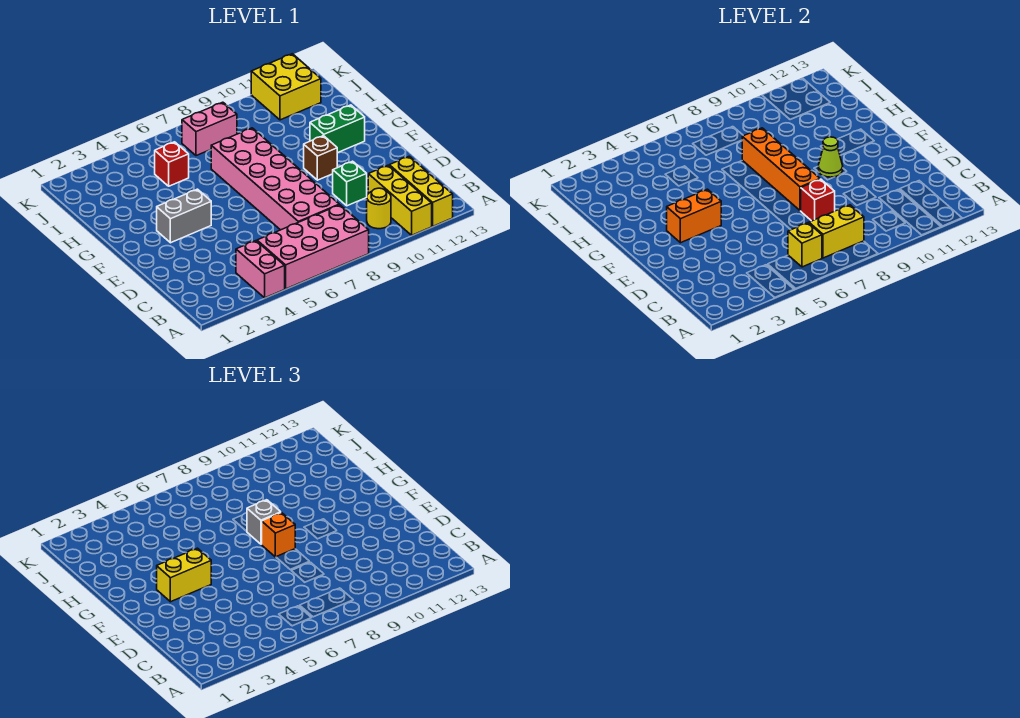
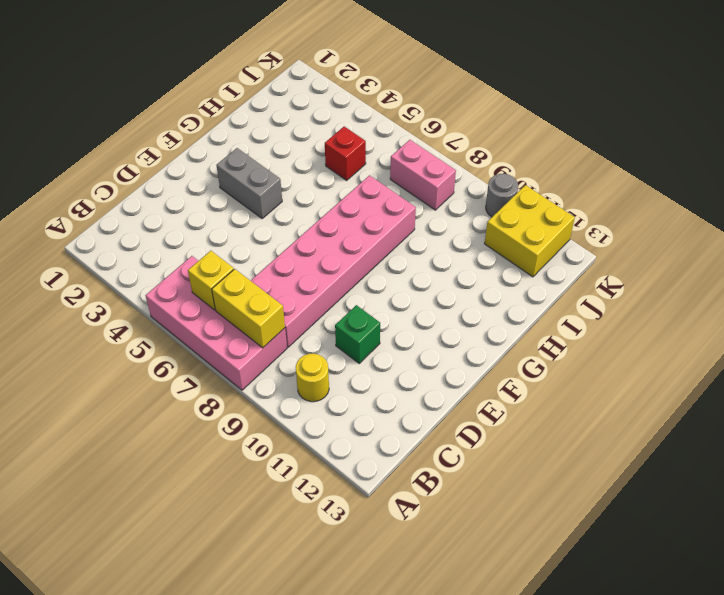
grey 1x1 round brick [486,174,518,217] -> none
none -> pink 1x2 brick [236,241,285,298]
none -> yellow 1x3 brick [368,165,432,235]
none -> yellow 1x3 brick [389,156,453,226]

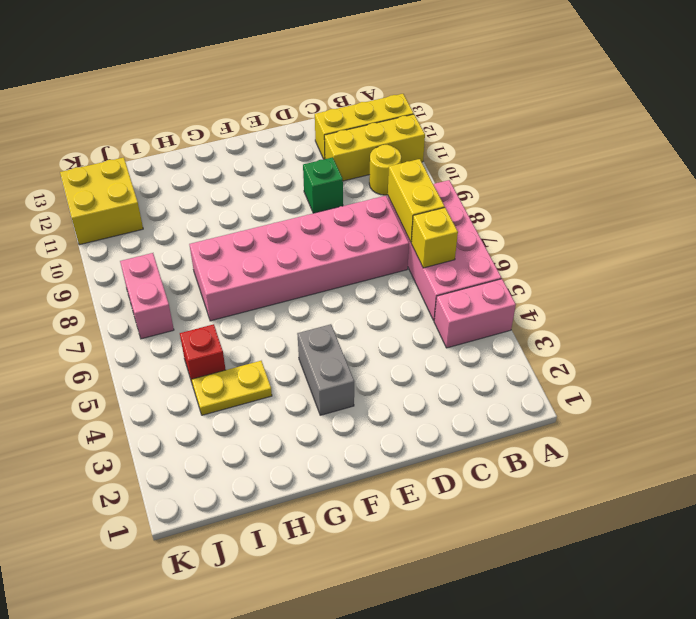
yellow 1x2 plate [192,361,272,415] -> none
none -> brown 1x1 brick [304,136,337,180]
none -> green 1x2 brick [310,105,365,153]
none -> red 1x1 brick [801,179,835,221]

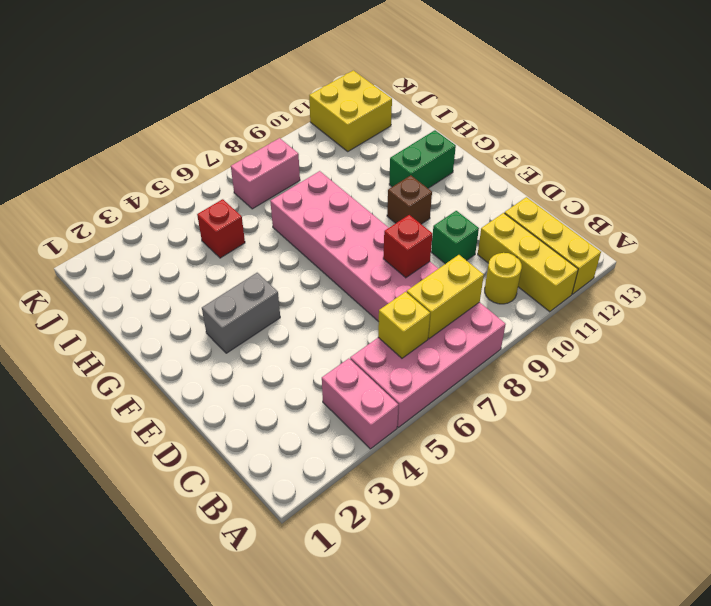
none -> orange 1x4 brick [742,128,820,211]
none -> orange 1x2 brick [667,189,721,243]
none -> lime 1x1 cone [818,137,843,177]

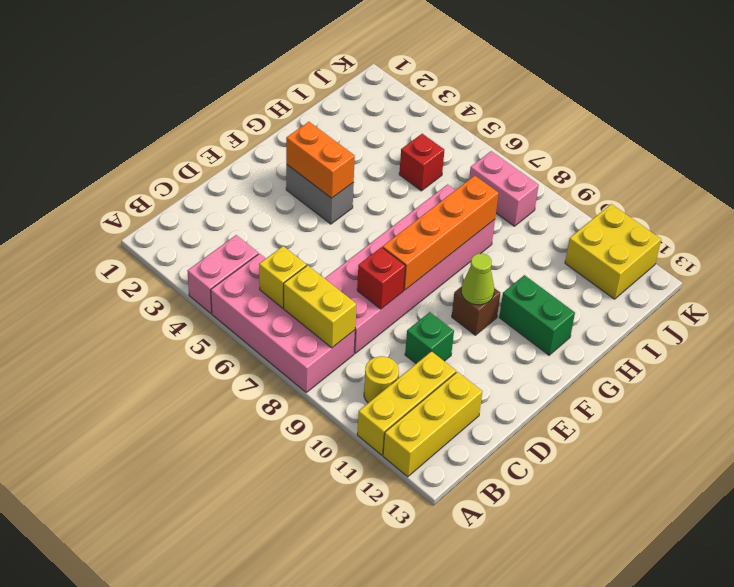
none -> yellow 1x2 brick [157,548,211,602]
none -> orange 1x1 brick [261,513,295,557]
none -> grey 1x1 brick [247,500,281,544]

